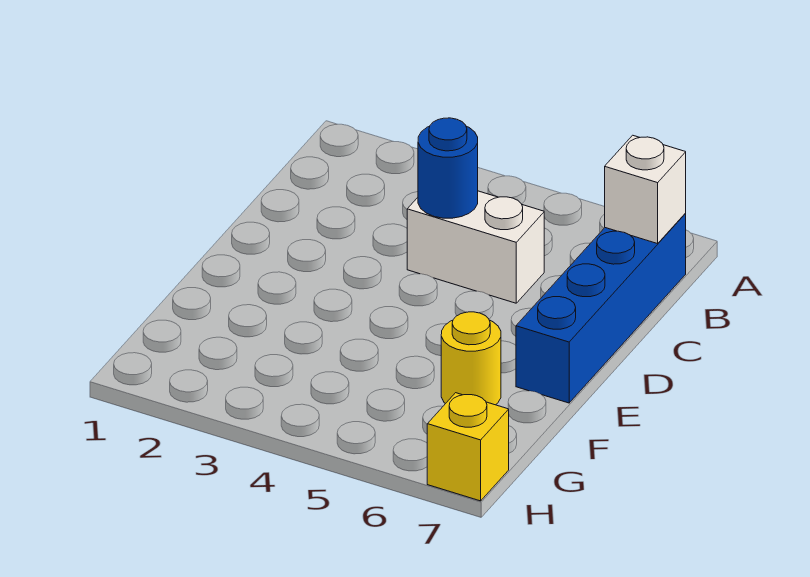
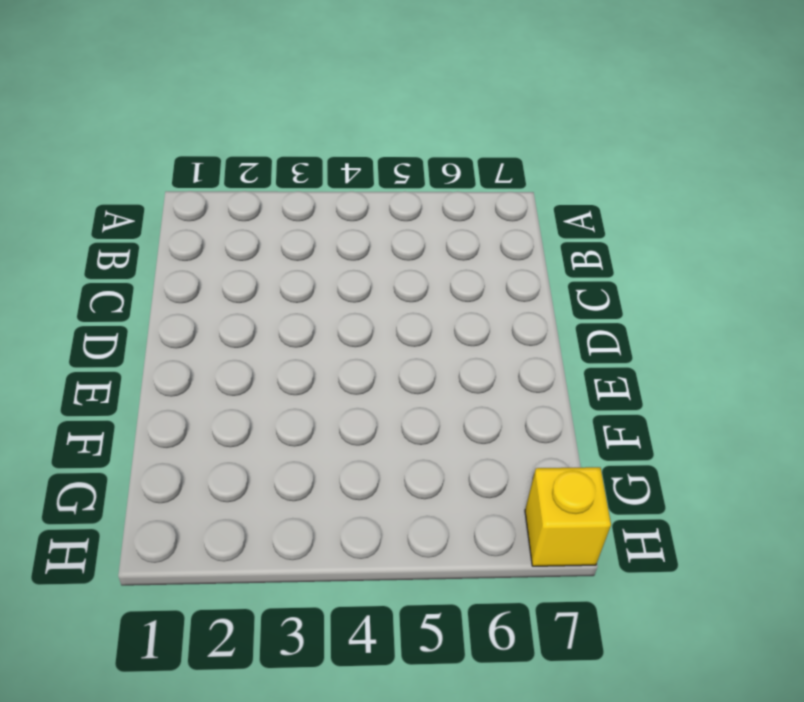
none -> blue 1x4 brick [516,213,686,403]
none -> white 1x2 brick [407,191,544,303]

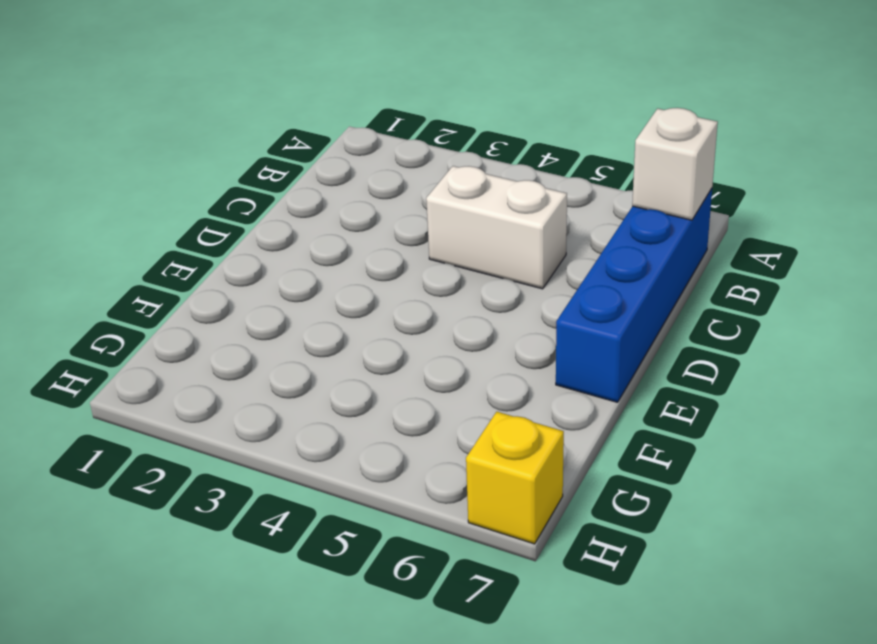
none -> yellow 1x1 round brick [441,312,501,405]
none -> blue 1x1 round brick [418,118,478,218]

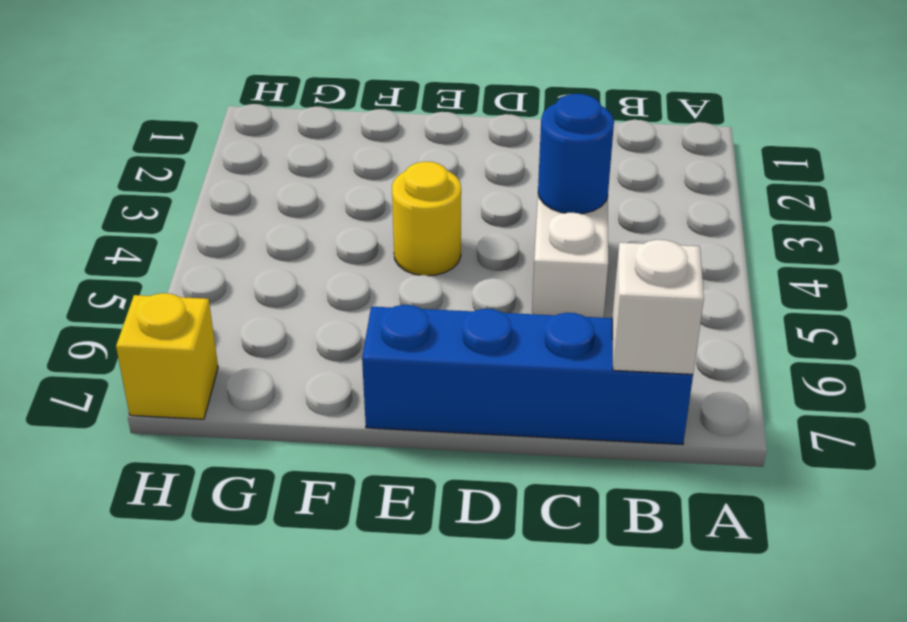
yellow 1x1 round brick [392,162,461,276] -> yellow 1x1 round brick moved to [441,312,501,405]

